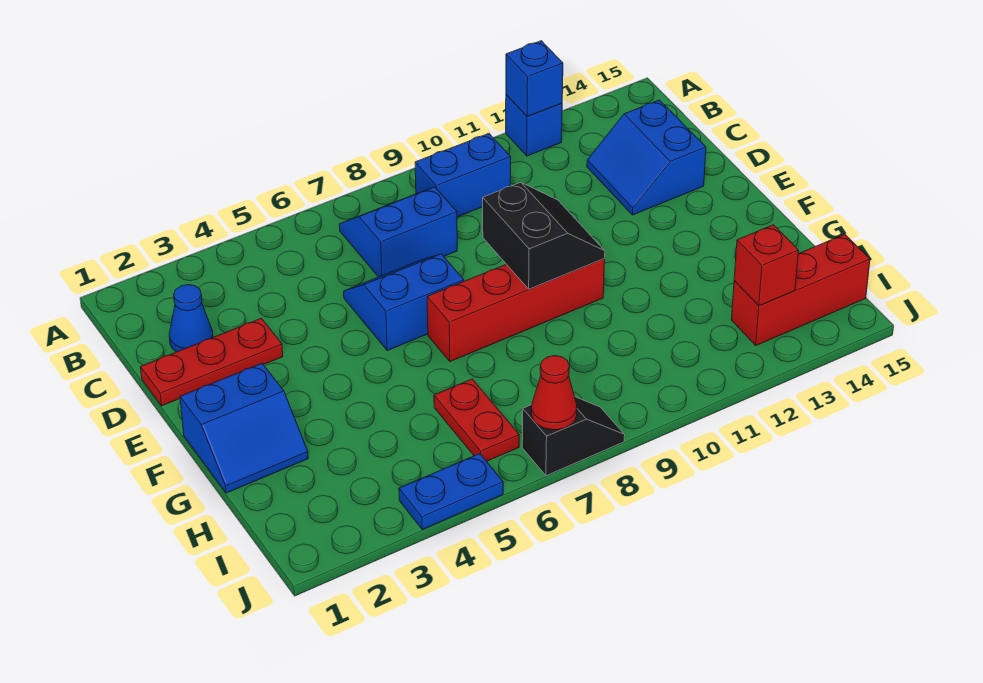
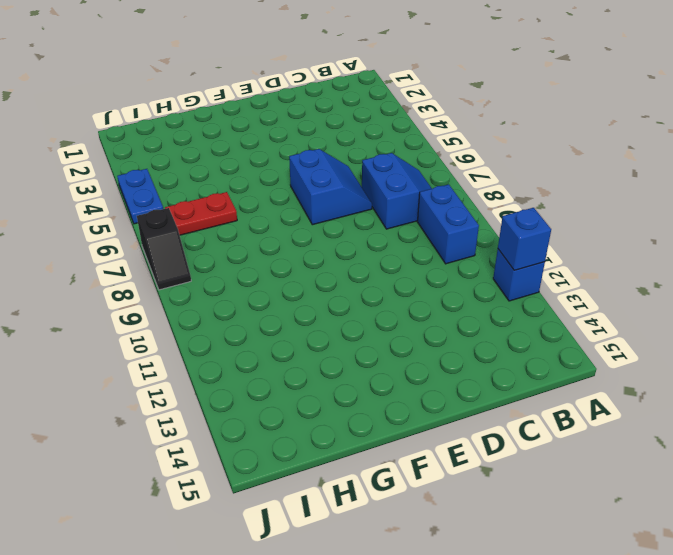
none -> blue 1x1 cone [169,285,213,352]
none -> blue 2x2 slope [587,100,706,215]
none -> red 1x3 plate [141,318,283,406]

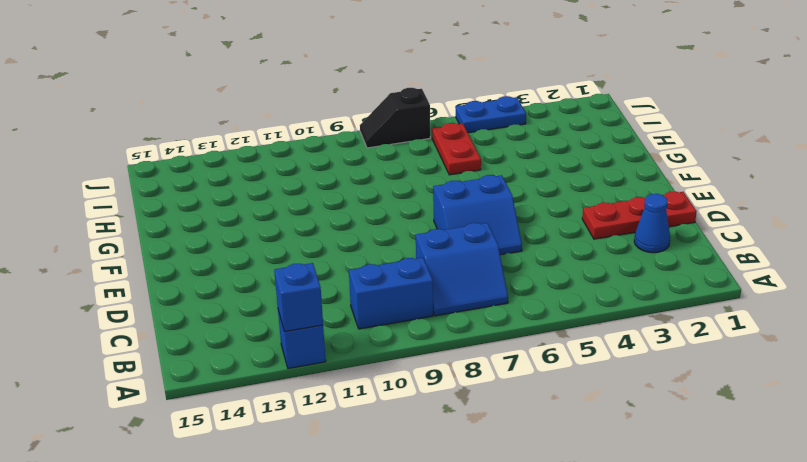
none -> blue 2x2 slope [587,100,706,215]
none -> blue 2x2 slope [180,363,308,493]
none -> red 1x4 brick [427,259,605,362]

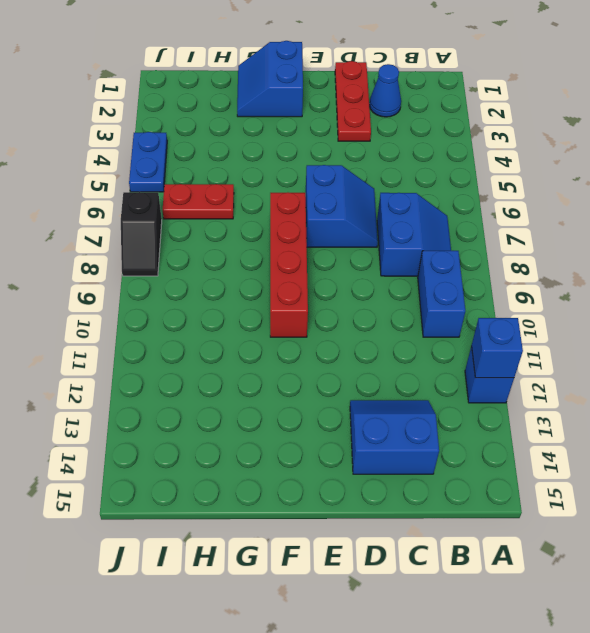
none -> red 1x3 brick [731,234,870,345]
none -> black 2x2 slope [483,182,605,289]
none -> red 1x1 brick [734,225,799,306]

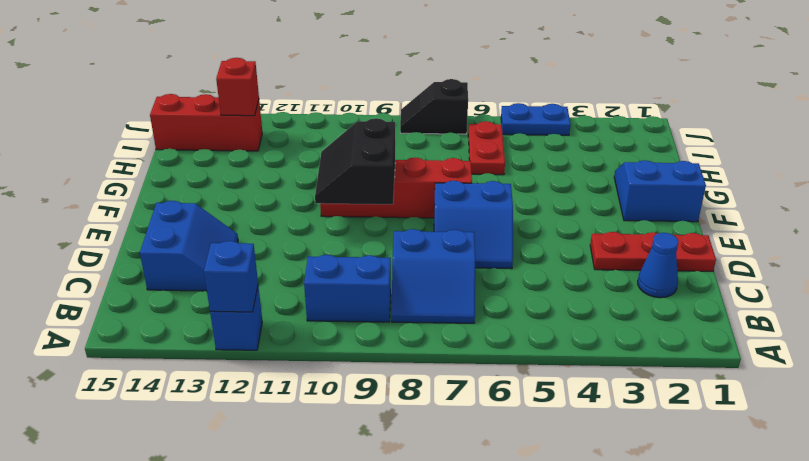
none -> red 1x1 cone [531,356,577,430]

